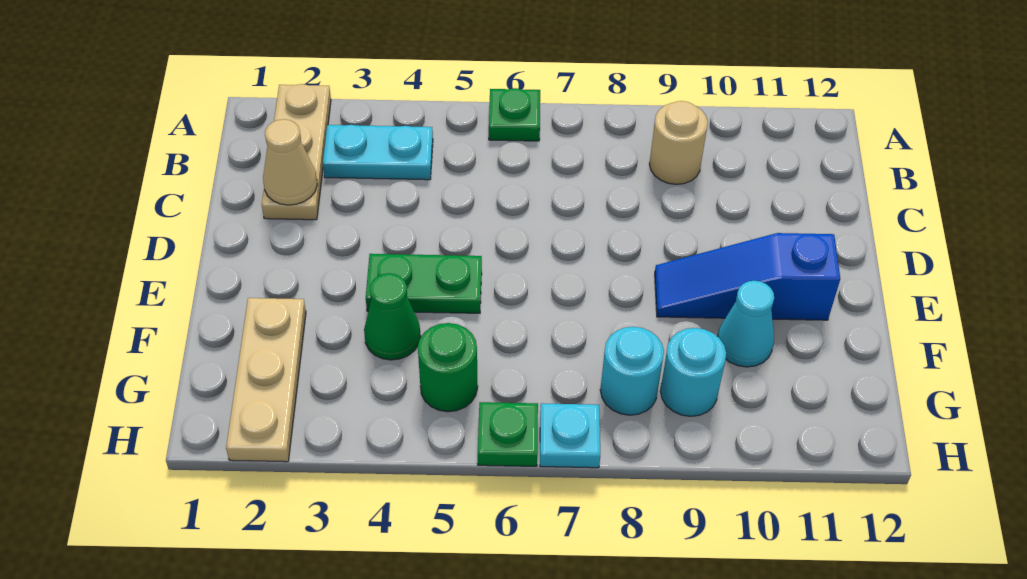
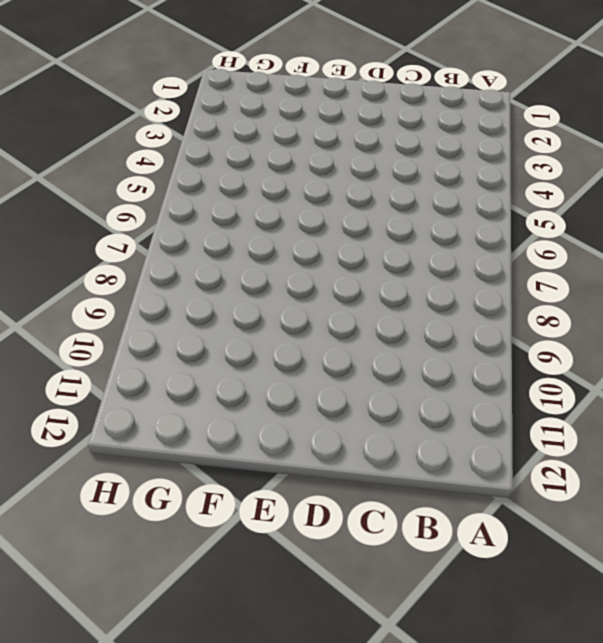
none -> tan 1x3 plate [262,84,331,220]
none -> green 1x1 plate [489,88,540,141]
none -> cyan 1x2 plate [323,125,433,180]

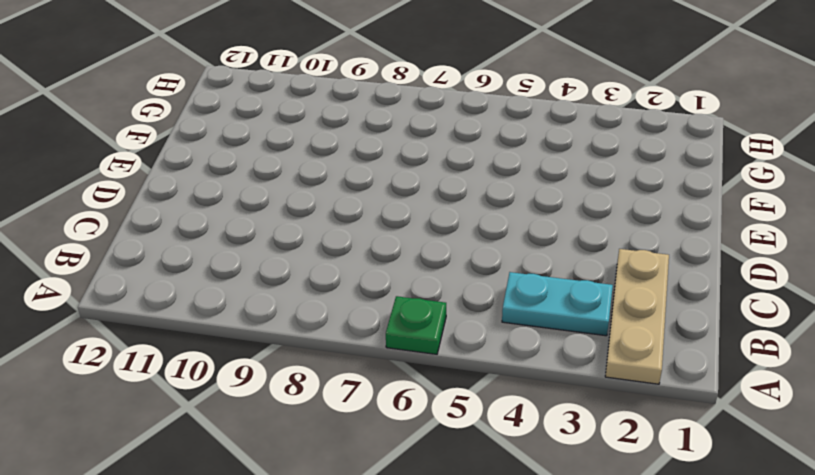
none -> tan 1x1 round brick [649,101,708,184]
none -> green 1x2 plate [366,254,482,313]
none -> blue 1x3 slope [655,233,840,320]

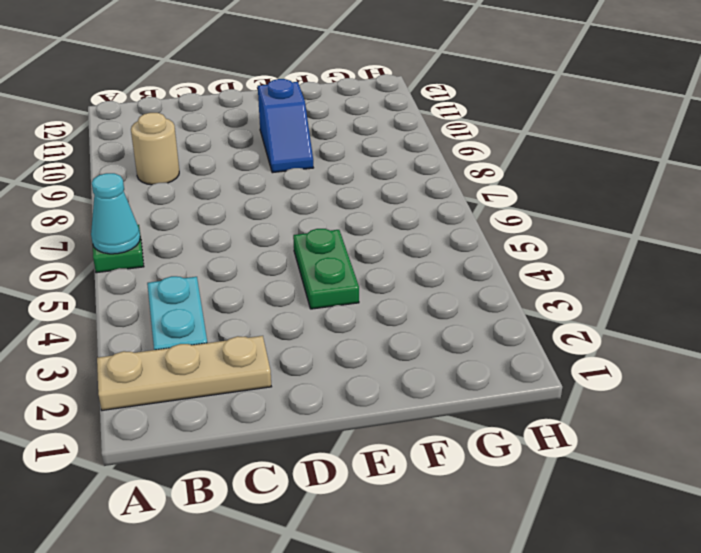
cyan 1x1 cone [91,173,140,254] -> cyan 1x1 cone moved to [717,281,774,367]
blue 1x2 slope [258,79,313,173] -> blue 1x3 slope [655,233,840,320]
none -> tan 1x3 plate [226,298,306,462]
none -> green 1x1 cone [364,273,421,360]
none -> green 1x1 round brick [418,323,478,412]

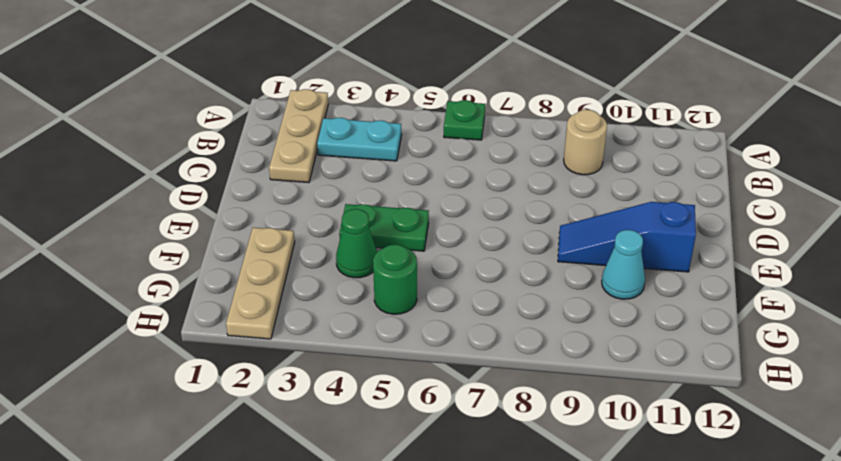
none -> cyan 1x1 round brick [600,327,664,415]
none -> cyan 1x1 round brick [660,328,726,416]
none -> green 1x1 plate [478,402,538,466]

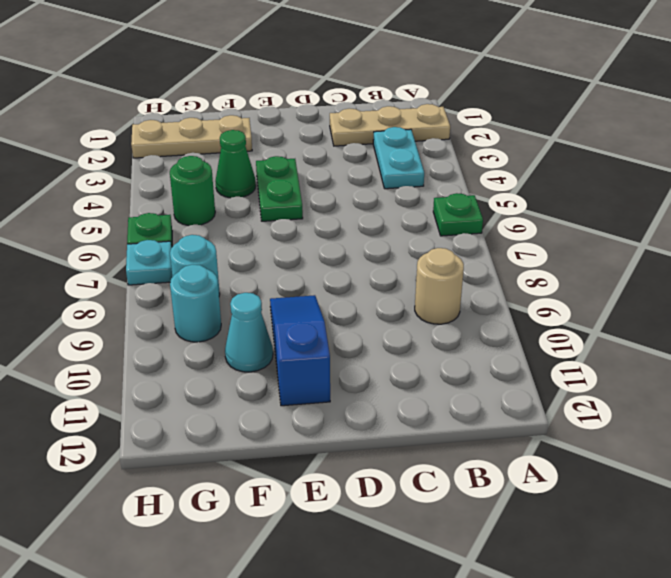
none -> tan 1x1 cone [263,119,317,205]

